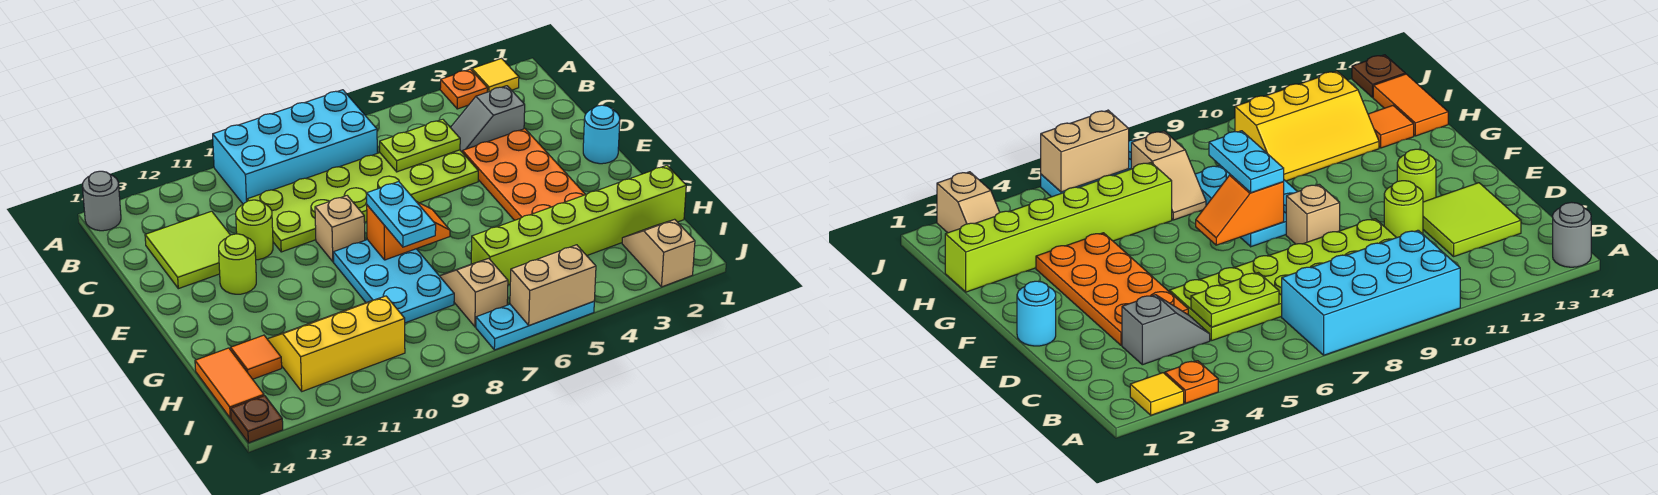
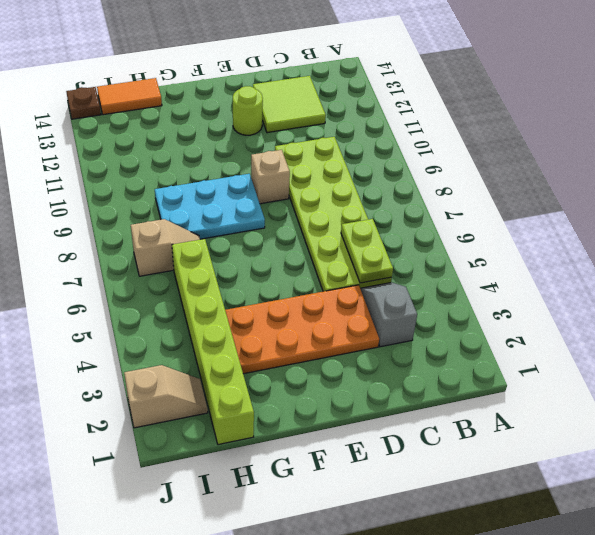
none -> yellow 1x1 tile [472,59,519,92]
none -> orange 1x1 plate [440,69,488,109]
none -> cyan 2x4 brick [213,90,377,204]

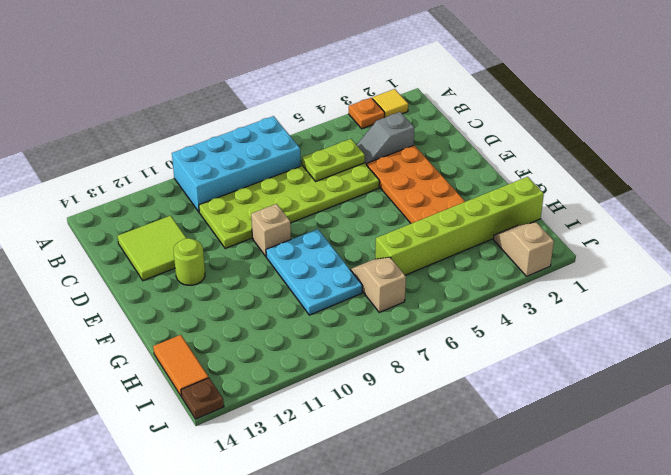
none -> grey 1x1 round brick [82,171,121,231]
none -> lime 1x1 round brick [236,200,273,260]
none -> cyan 1x1 round brick [583,105,620,164]

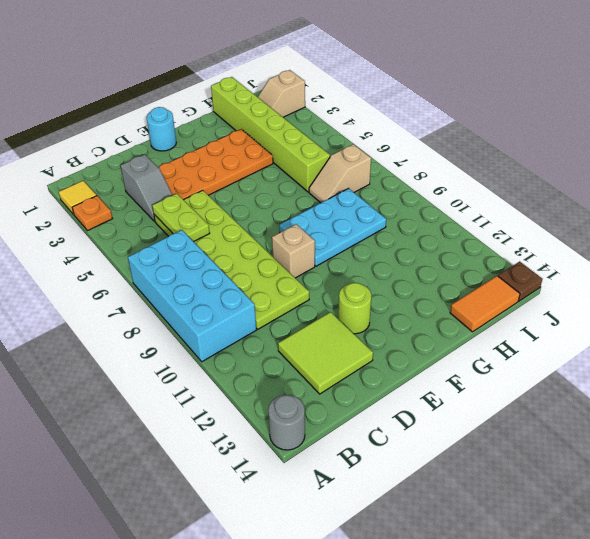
none -> lime 1x1 round brick [236,200,273,260]
none -> yellow 2x3 slope [268,296,405,391]
none -> orange 1x1 tile [231,335,282,379]

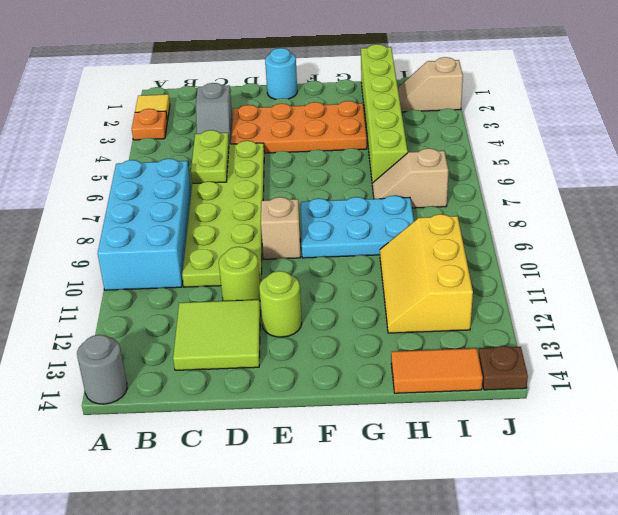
none -> orange 1x1 tile [231,335,282,379]
none -> cyan 1x3 plate [476,301,594,350]
none -> orange 1x2 slope [367,201,450,260]

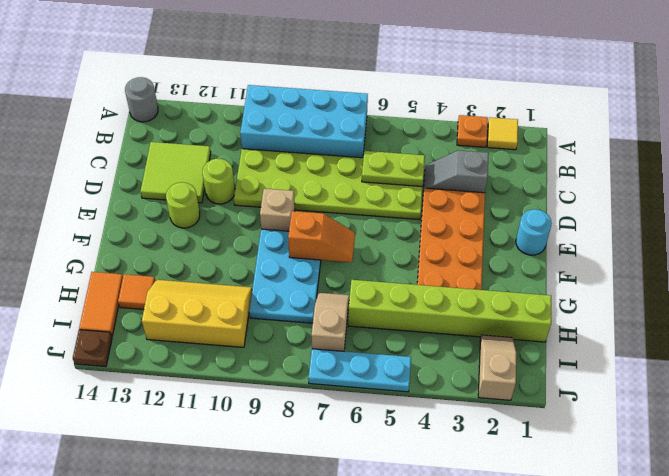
none -> tan 1x2 brick [510,245,596,326]
none -> cyan 1x2 plate [367,182,436,247]

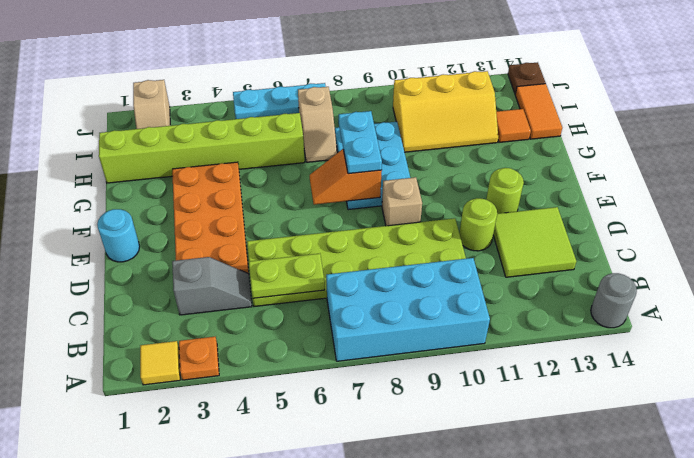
none -> tan 1x2 brick [510,245,596,326]

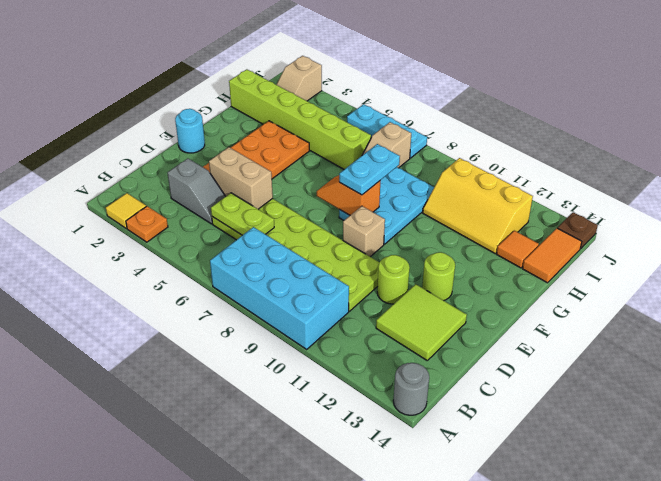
tan 1x2 brick [209,147,273,209] -> tan 1x2 brick moved to [510,245,596,326]

